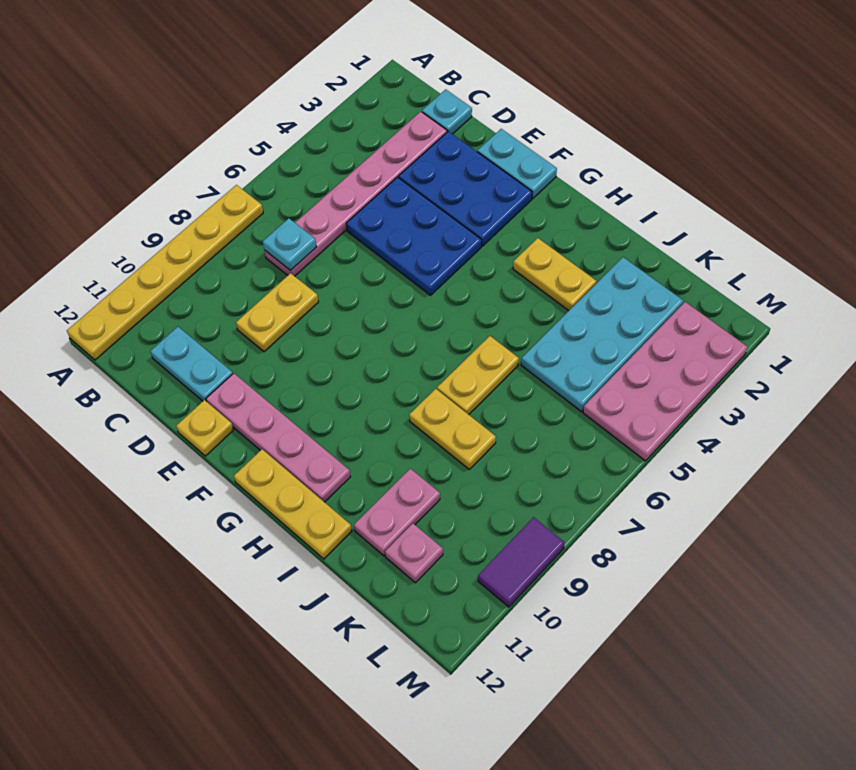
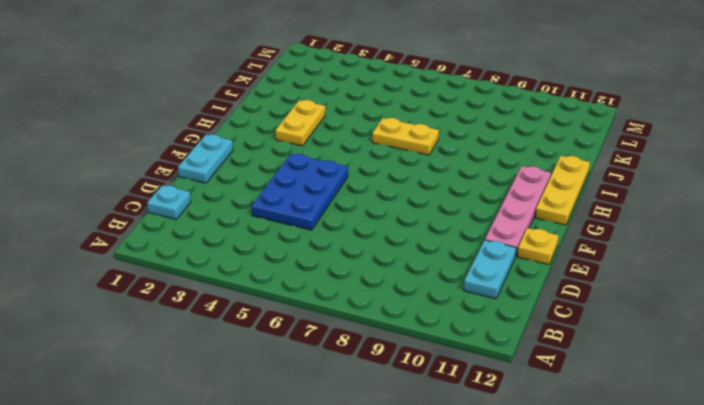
none -> yellow 1x6 plate [67,185,263,360]
none -> pink 1x6 plate [264,112,447,276]
none -> blue 2x3 plate [399,131,532,246]

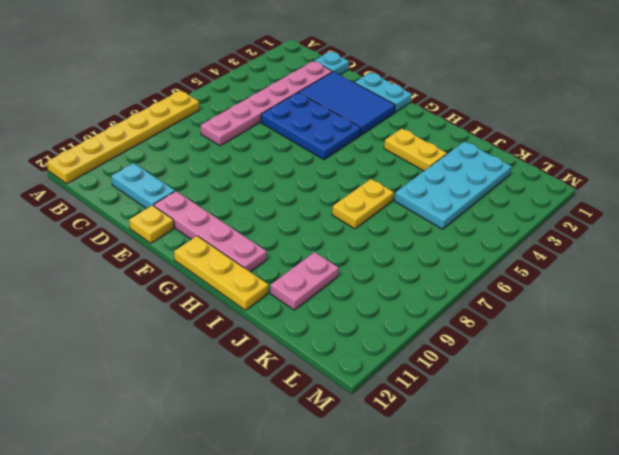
blue 2x3 tile [299,72,395,135] -> blue 2x3 plate [399,131,532,246]
none -> yellow 1x2 plate [236,273,318,352]
none -> yellow 1x2 plate [409,389,496,469]
none -> pink 1x1 plate [385,523,443,583]

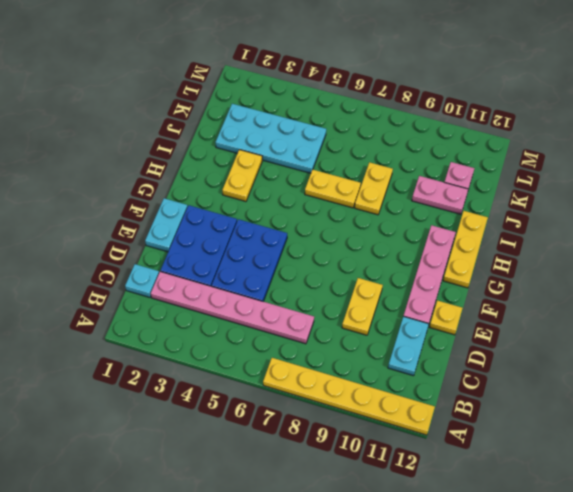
yellow 1x2 plate [342,278,383,335] -> yellow 1x2 plate turned to [236,273,318,352]
none -> pink 2x4 plate [583,302,747,461]
none -> purple 1x2 tile [478,517,565,607]
none -> cyan 1x1 plate [263,218,316,270]

